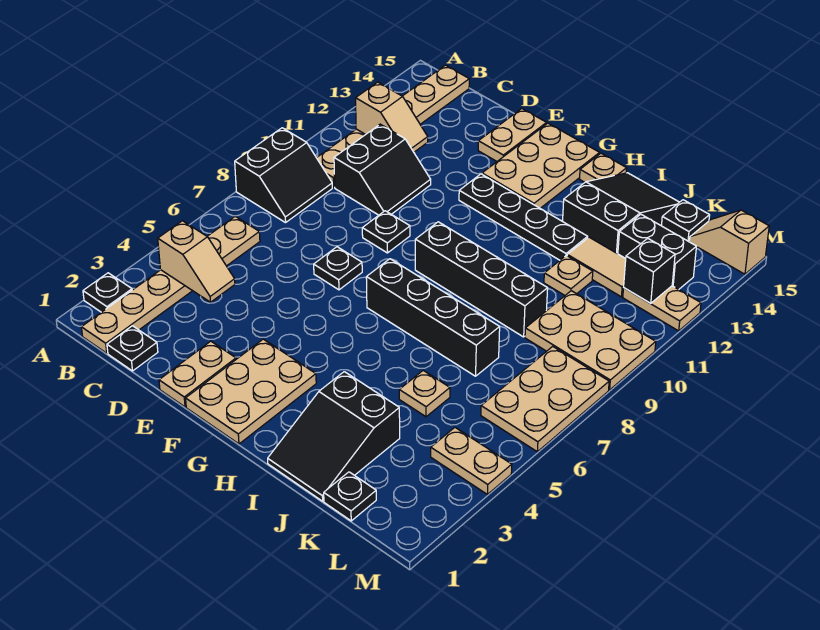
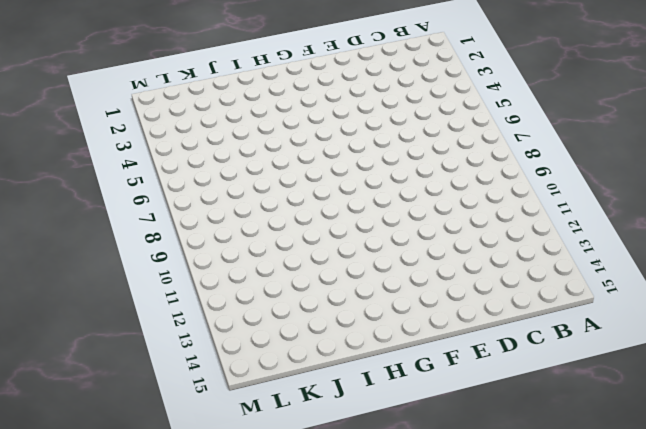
none -> black 1x1 plate [83,273,132,312]
none -> black 2x2 slope [235,128,332,223]
none -> tan 1x6 plate [81,216,260,353]
none -> tan 1x6 plate [317,65,469,187]

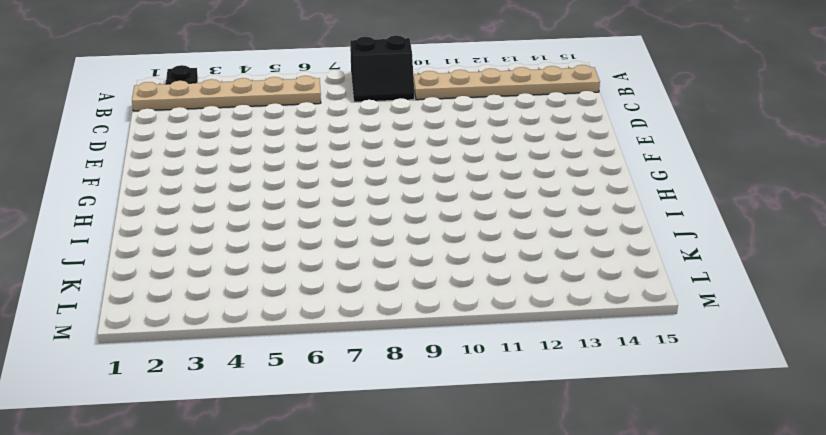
none -> black 1x1 plate [107,326,158,371]
none -> black 2x2 slope [334,124,431,215]
none -> tan 1x2 plate [159,341,236,407]
none -> black 1x1 plate [314,247,362,290]

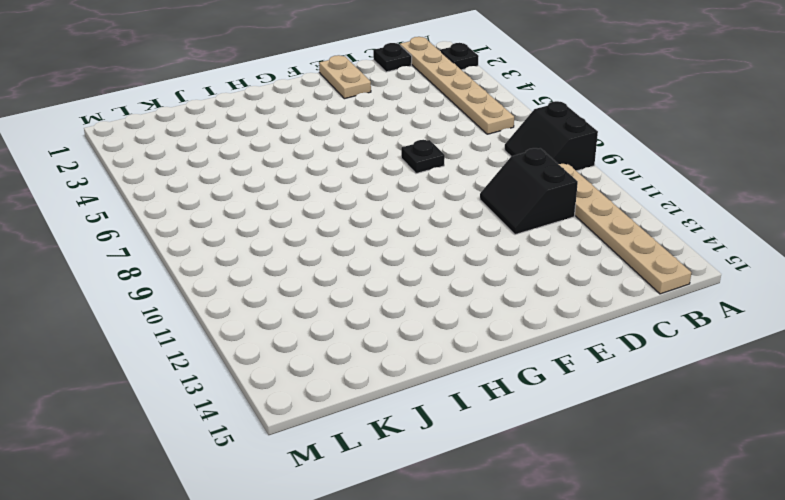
none -> black 1x1 plate [362,211,410,253]
none -> tan 1x2 plate [478,109,547,161]
none -> tan 2x3 plate [186,339,316,444]
none -> black 1x4 plate [459,174,588,260]

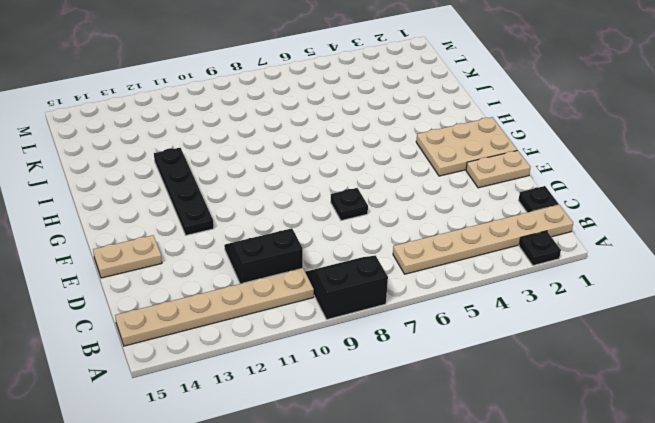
none -> black 1x1 plate [362,211,410,253]
none -> tan 2x3 plate [482,123,600,208]
none -> black 1x4 brick [366,259,500,376]
none -> black 1x4 brick [415,222,548,337]

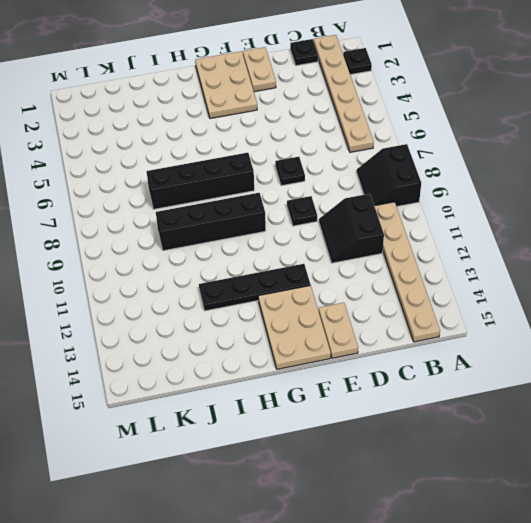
none -> tan 1x1 plate [580,153,627,182]
none -> black 2x3 slope [268,372,400,501]
none -> black 2x3 slope [563,173,679,254]
none -> tan 1x1 plate [399,371,450,417]

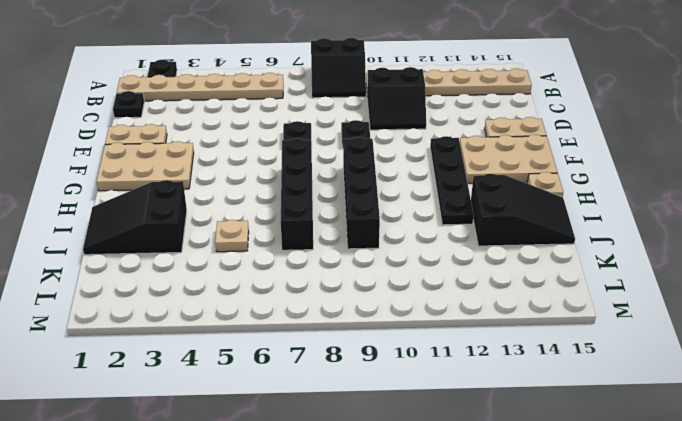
none -> tan 1x1 plate [544,255,593,295]
none -> tan 1x2 tile [567,237,626,297]
none -> black 1x1 plate [324,472,376,521]
none -> tan 2x3 plate [525,291,656,390]

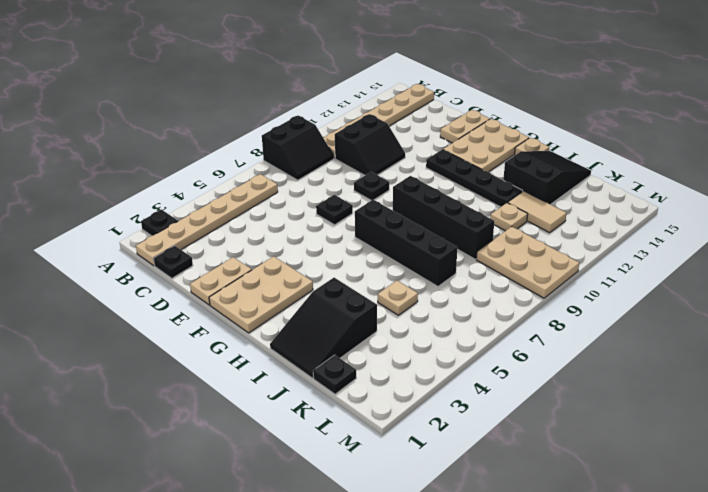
none -> black 1x2 brick [618,214,697,290]
none -> black 1x1 plate [661,200,710,241]
none -> tan 1x2 plate [431,428,512,494]
none -> tan 2x3 plate [481,346,609,452]

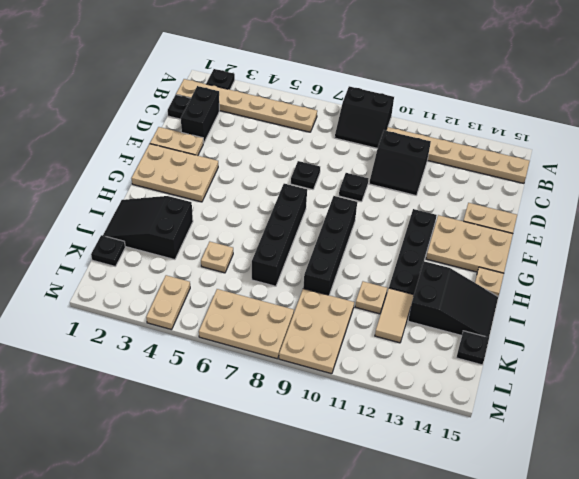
black 1x2 brick [181,86,219,143] -> black 1x2 brick moved to [618,214,697,290]
none -> tan 1x2 plate [623,286,701,331]
none -> tan 1x2 slope [689,210,769,274]
none -> tan 1x2 slope [158,221,235,302]
none -> tan 1x2 slope [356,82,428,152]

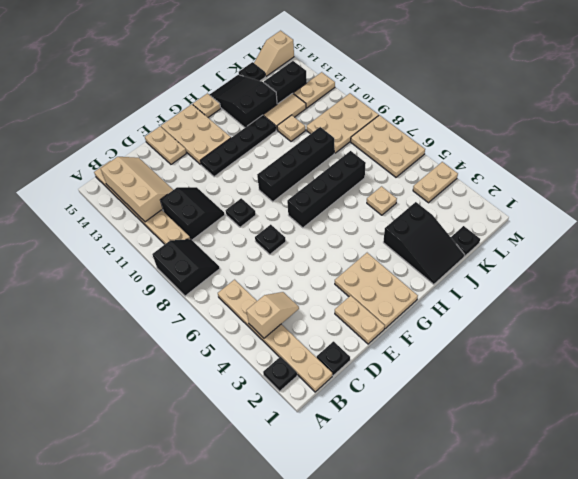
tan 2x3 slope [101,157,173,222] -> tan 1x2 slope [356,82,428,152]
none -> black 1x1 brick [624,238,675,303]

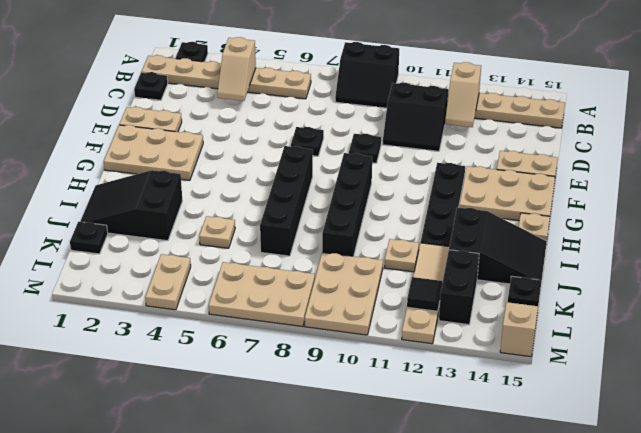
black 1x1 tile [407,277,442,311] -> black 1x1 brick [624,238,675,303]

